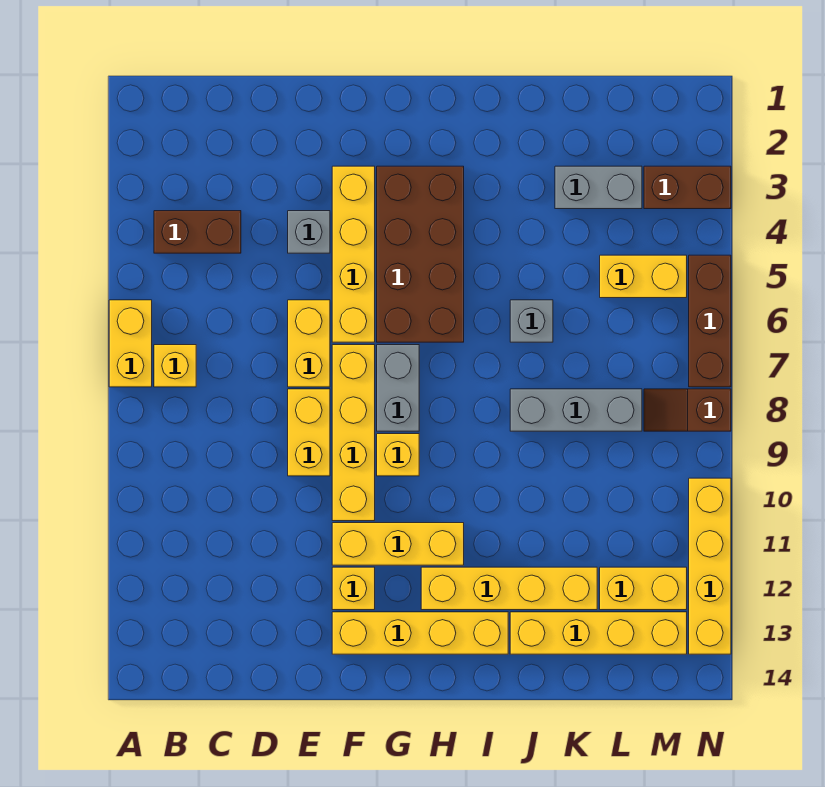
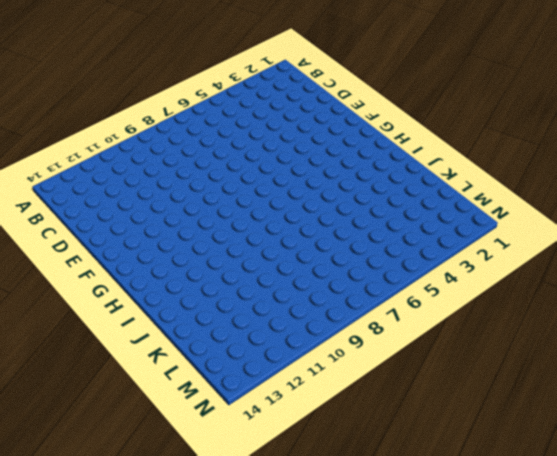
none -> yellow 1x2 brick [109,300,152,387]
none -> brown 1x2 brick [154,211,241,253]
none -> yellow 1x1 brick [154,345,196,387]

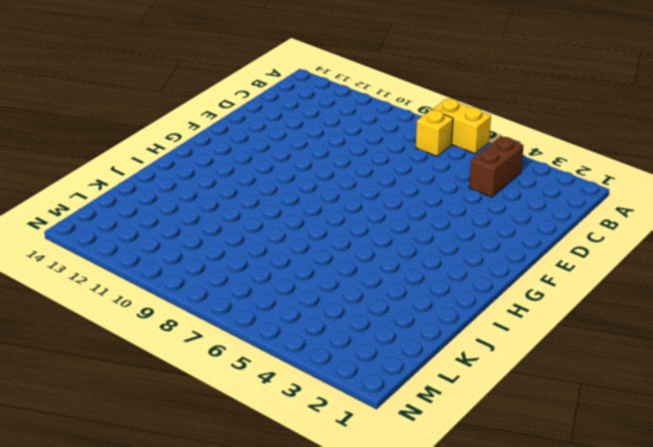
none -> grey 1x1 brick [288,211,330,253]
none -> yellow 1x2 brick [288,300,330,387]
none -> yellow 1x2 brick [288,389,330,476]

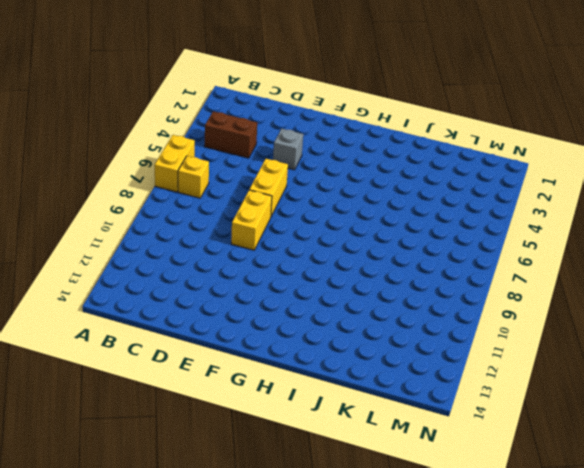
none -> yellow 1x4 brick [332,166,375,342]
none -> yellow 1x4 brick [332,345,375,521]
none -> yellow 1x3 brick [332,523,464,565]

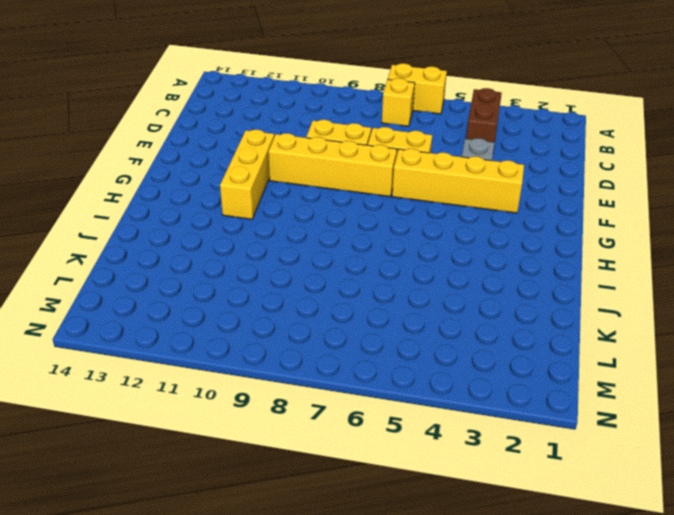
none -> yellow 1x1 brick [332,567,375,610]
none -> yellow 1x4 brick [332,612,508,654]
none -> brown 2x4 brick [377,166,464,342]

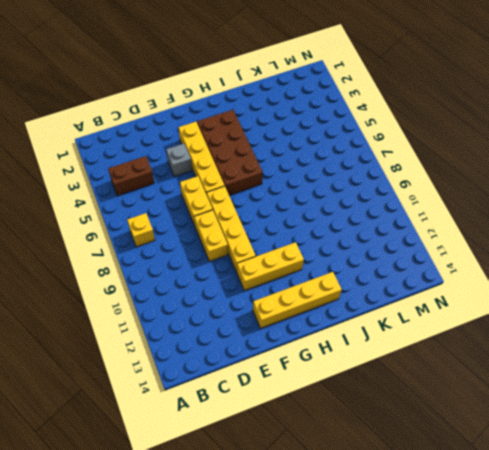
none -> yellow 1x2 brick [109,300,152,387]
none -> yellow 1x1 brick [332,567,375,610]
none -> grey 1x2 brick [377,345,419,431]

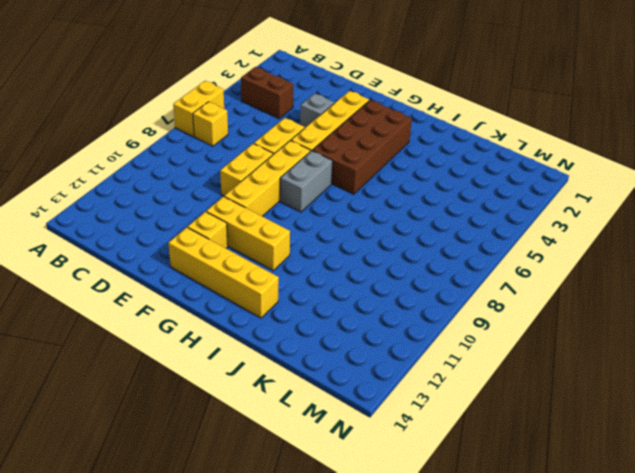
none -> yellow 1x1 brick [377,434,419,476]
none -> yellow 1x4 brick [421,567,597,610]
none -> grey 1x1 brick [510,300,553,342]

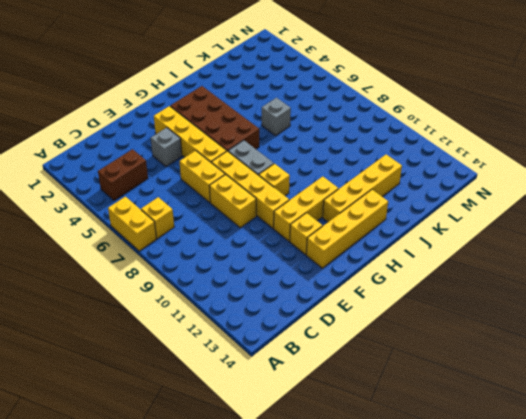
none -> grey 1x3 brick [510,389,642,431]
none -> yellow 1x4 brick [510,612,687,654]
none -> grey 1x2 brick [555,166,642,209]

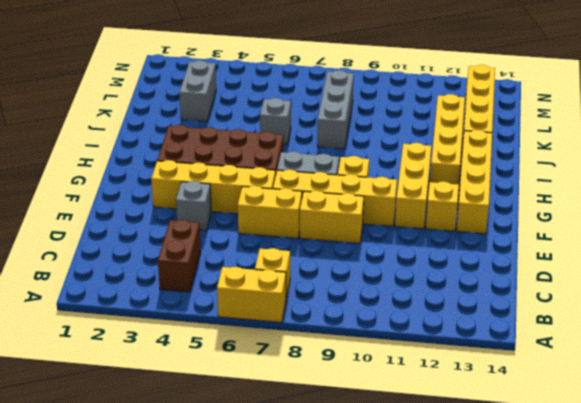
none -> yellow 1x2 brick [600,255,687,298]
none -> yellow 1x2 brick [600,567,687,610]
none -> brown 1x2 brick [644,166,731,209]

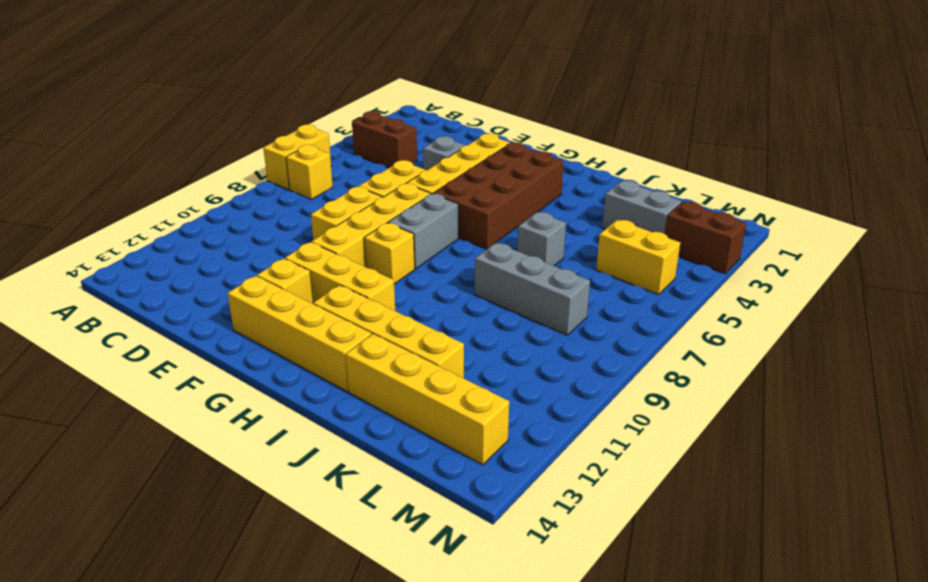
none -> yellow 1x2 brick [600,567,687,610]
none -> brown 1x2 slope [644,389,731,431]
none -> brown 1x3 brick [689,255,731,387]

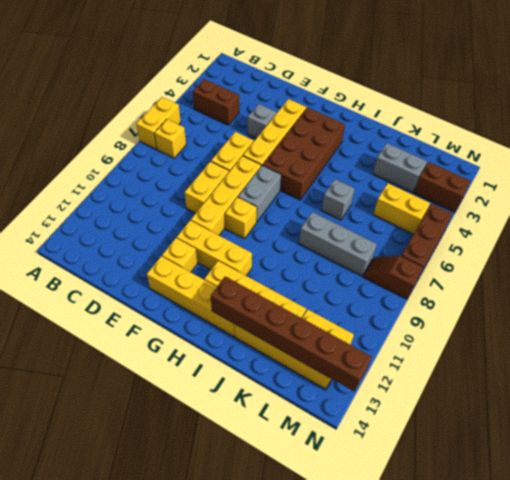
brown 1x6 brick [211,276,372,391] -> none
none -> yellow 1x4 brick [689,478,731,654]

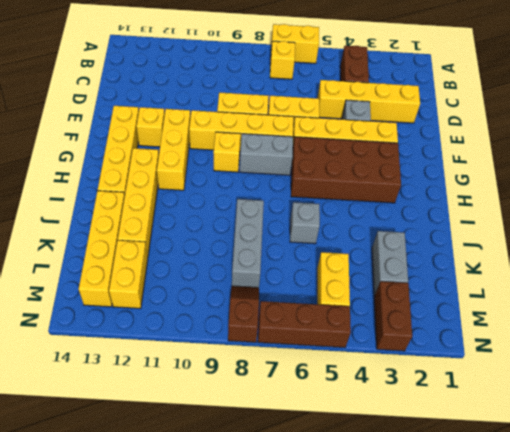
yellow 1x4 brick [318,80,420,123] -> yellow 1x4 brick moved to [689,478,731,654]

